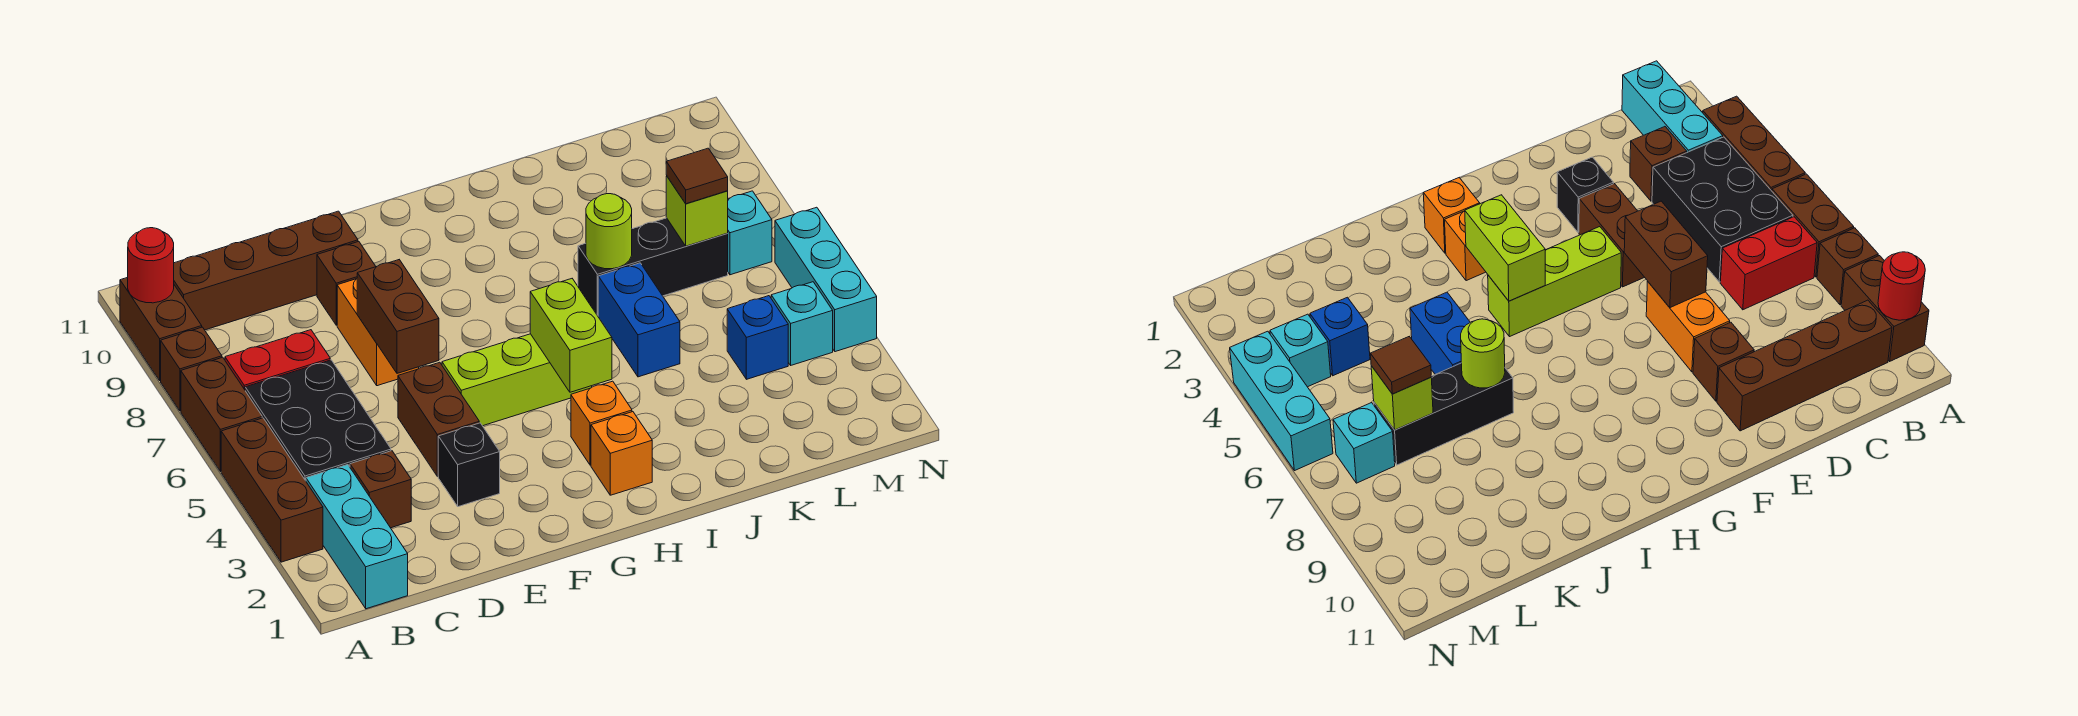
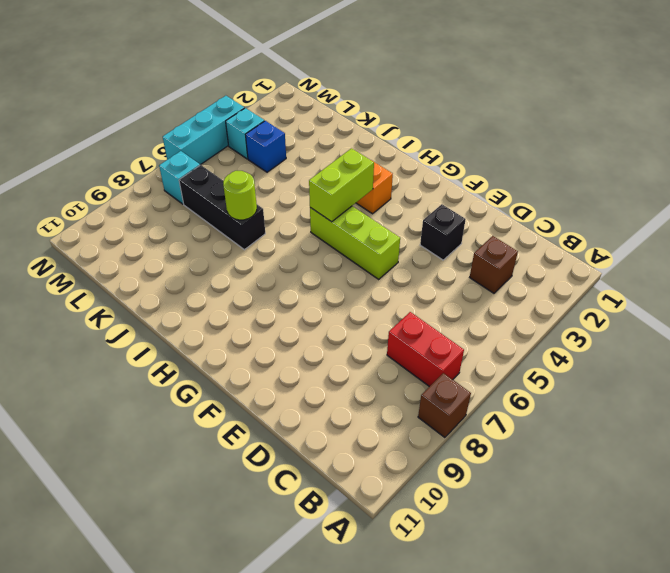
none -> brown 1x3 brick [221,418,323,562]
none -> brown 1x2 brick [181,357,262,471]
none -> brown 1x2 brick [120,277,202,381]

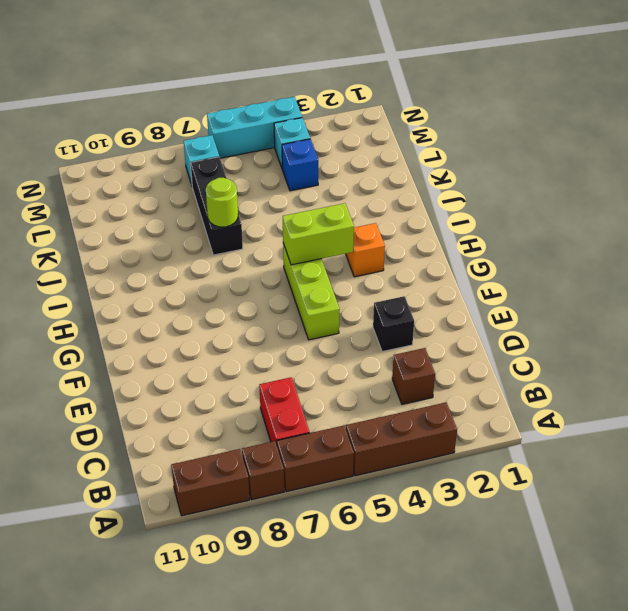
none -> cyan 1x3 brick [306,465,408,609]
none -> black 2x3 brick [245,360,391,481]
none -> brown 1x4 brick [174,211,358,330]

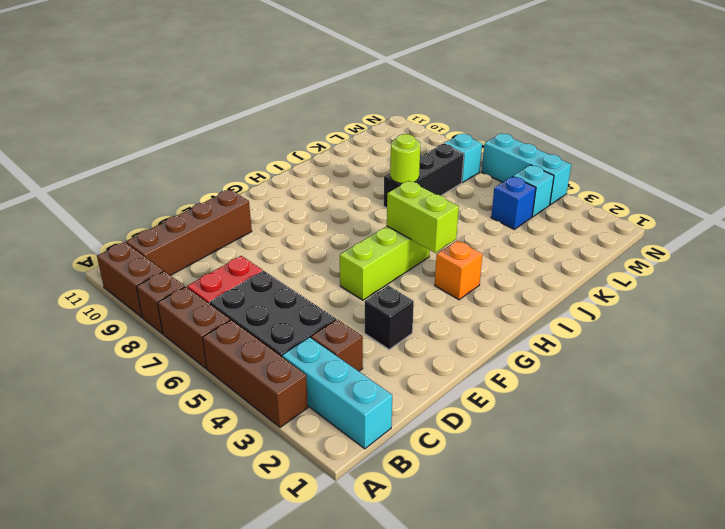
none -> brown 1x2 brick [398,362,479,476]
none -> orange 1x2 brick [337,279,419,386]
none -> brown 1x1 brick [317,242,376,325]

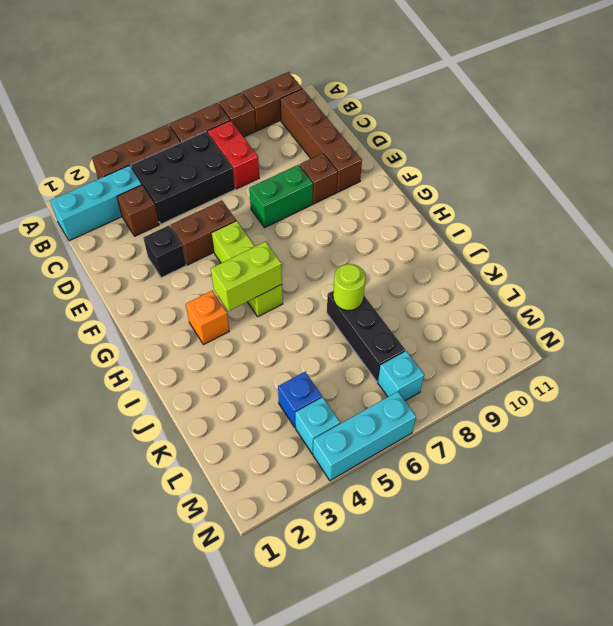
green 1x2 brick [249,165,313,228] -> orange 1x2 brick [337,279,419,386]
none -> orange 1x1 brick [591,412,652,495]
none -> blue 1x2 brick [598,263,680,377]
none -> red 1x1 round brick [128,228,174,303]

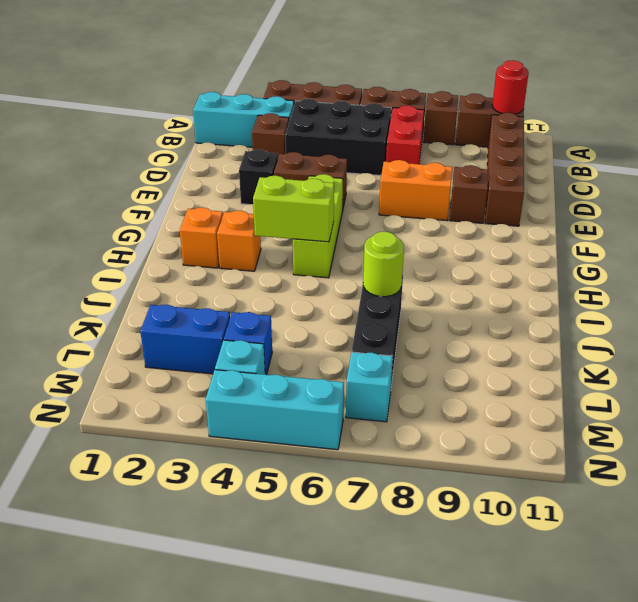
blue 1x2 brick [140,305,230,374] -> blue 1x2 brick moved to [598,263,680,377]
none -> brown 1x2 brick [357,260,439,373]
none -> lime 1x1 brick [666,176,728,246]
none -> brown 1x1 tile [666,148,728,204]

